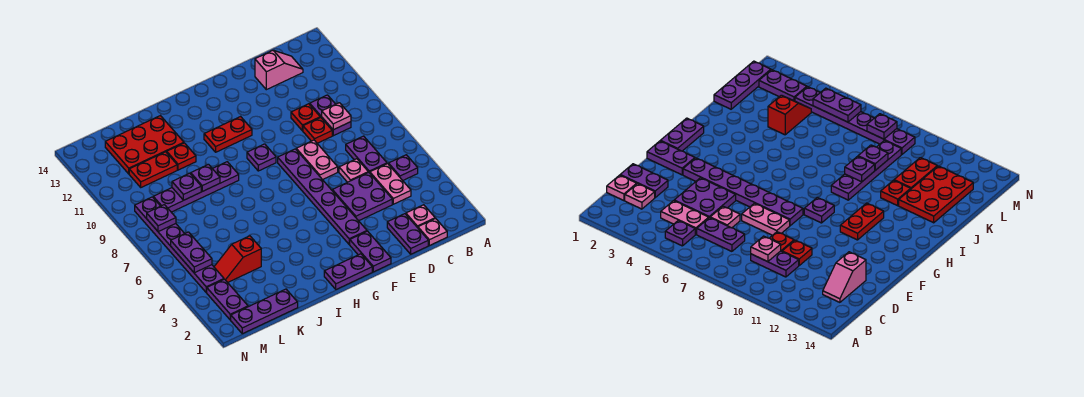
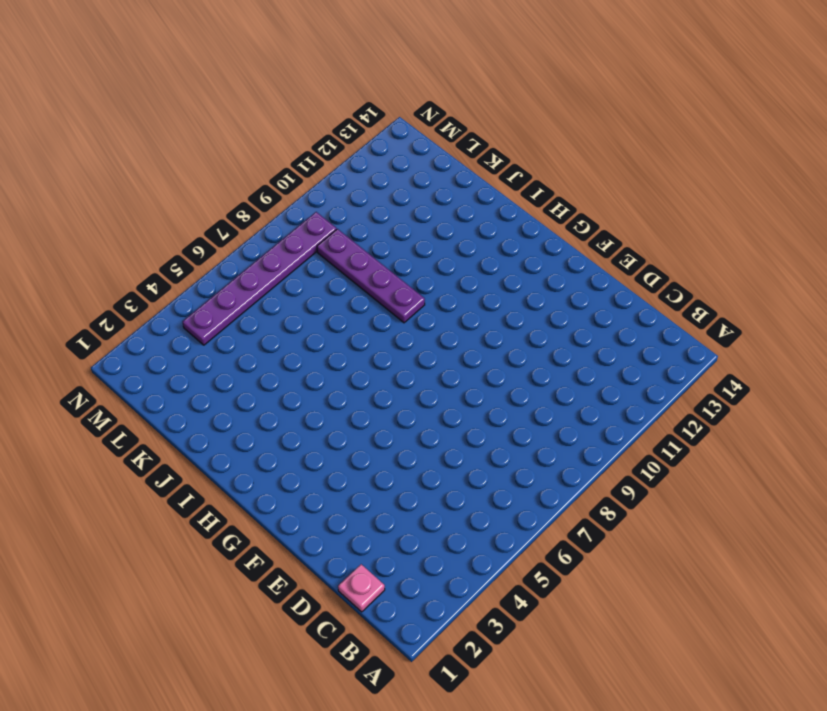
none -> purple 1x1 plate [389,155,418,180]
none -> pink 1x1 plate [406,205,435,228]
none -> pink 1x2 plate [370,164,411,204]
none -> purple 1x2 plate [346,136,387,173]

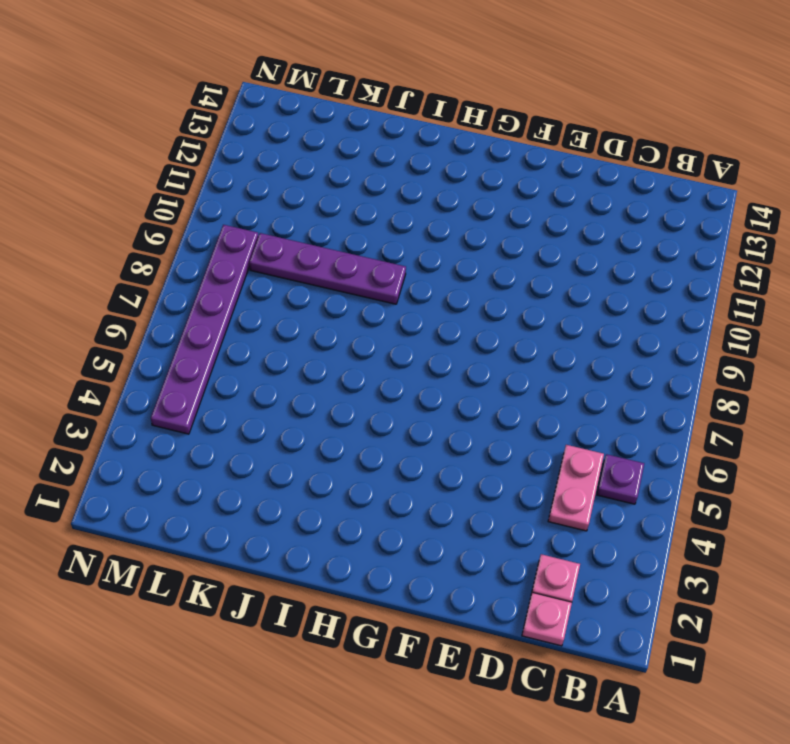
none -> purple 1x2 plate [346,136,387,173]
none -> purple 1x2 plate [310,95,351,136]
none -> pink 1x2 slope [255,50,303,90]
none -> purple 1x2 plate [387,214,428,254]

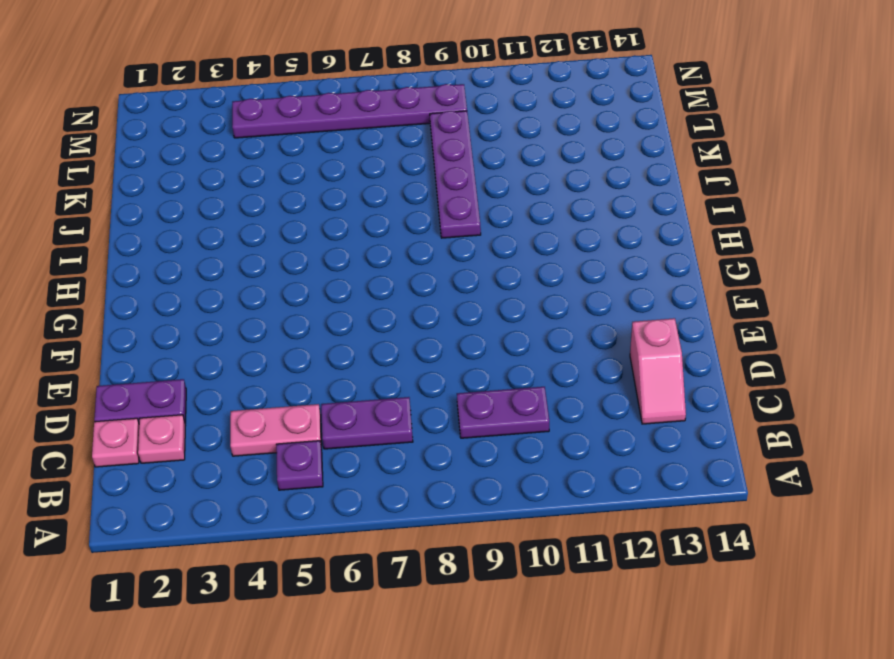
none -> purple 2x2 plate [332,172,392,221]
none -> pink 1x1 plate [339,159,368,182]
none -> red 1x1 plate [303,117,332,143]
none -> red 1x1 plate [291,104,320,131]

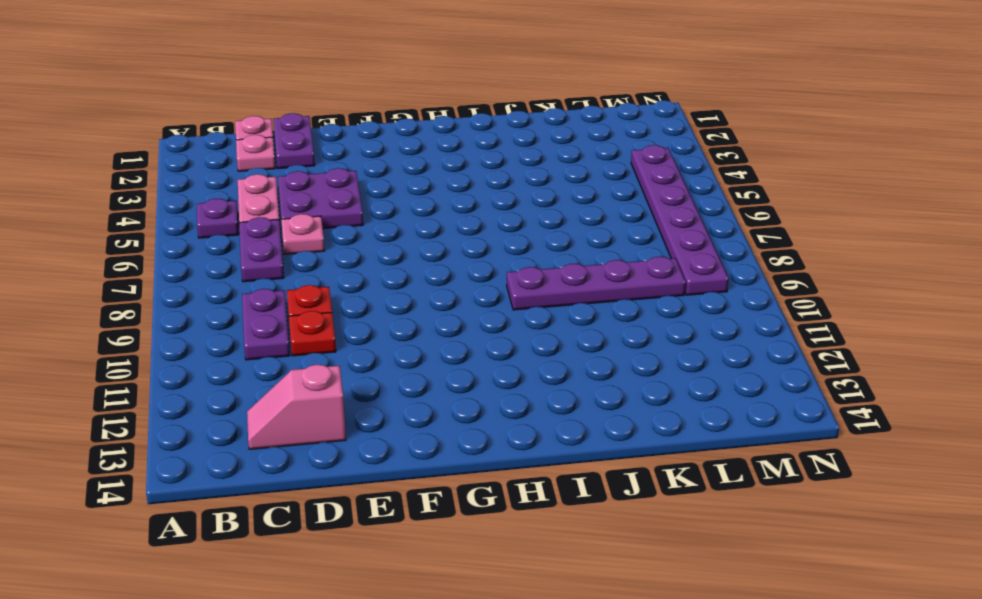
none -> pink 1x2 plate [296,140,338,180]
none -> purple 1x2 plate [349,231,391,272]
none -> purple 1x6 plate [278,149,367,244]
none -> purple 1x2 plate [324,254,372,289]

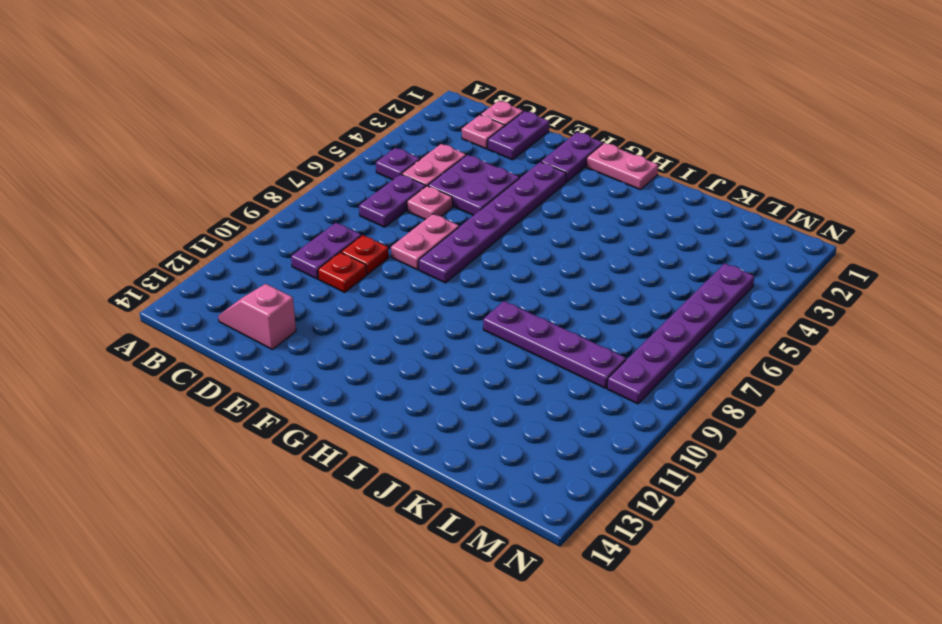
pink 1x2 plate [586,143,658,190] -> purple 1x2 plate [324,254,372,289]
none -> purple 1x1 plate [247,144,276,171]
none -> red 1x2 plate [204,117,252,152]
none -> red 1x1 plate [167,143,196,170]
none -> red 2x3 plate [105,116,184,174]

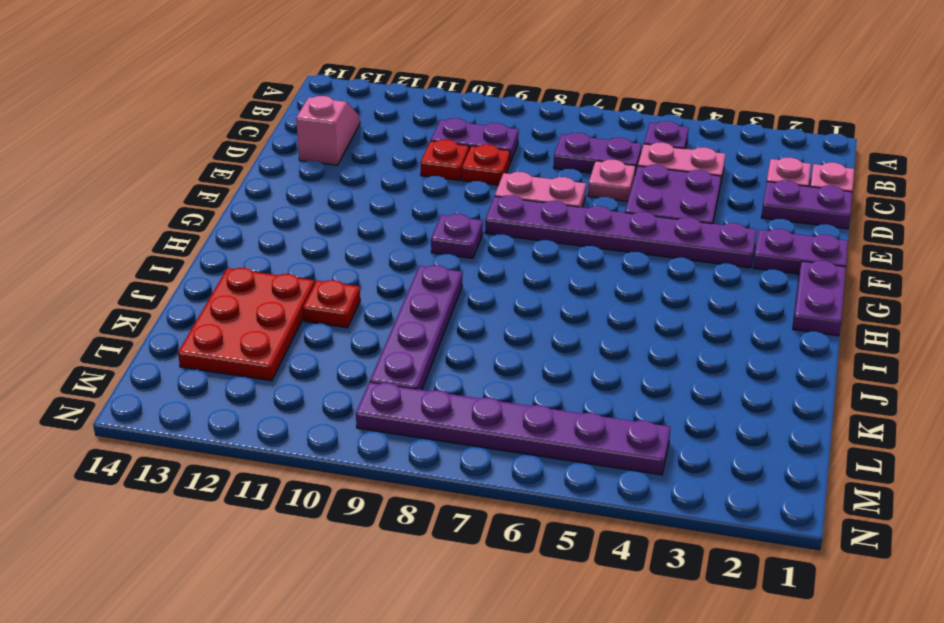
none -> red 1x2 plate [204,117,252,152]
none -> purple 1x3 plate [231,289,298,334]
none -> red 1x2 slope [214,236,261,282]
none -> red 1x2 plate [129,152,177,187]

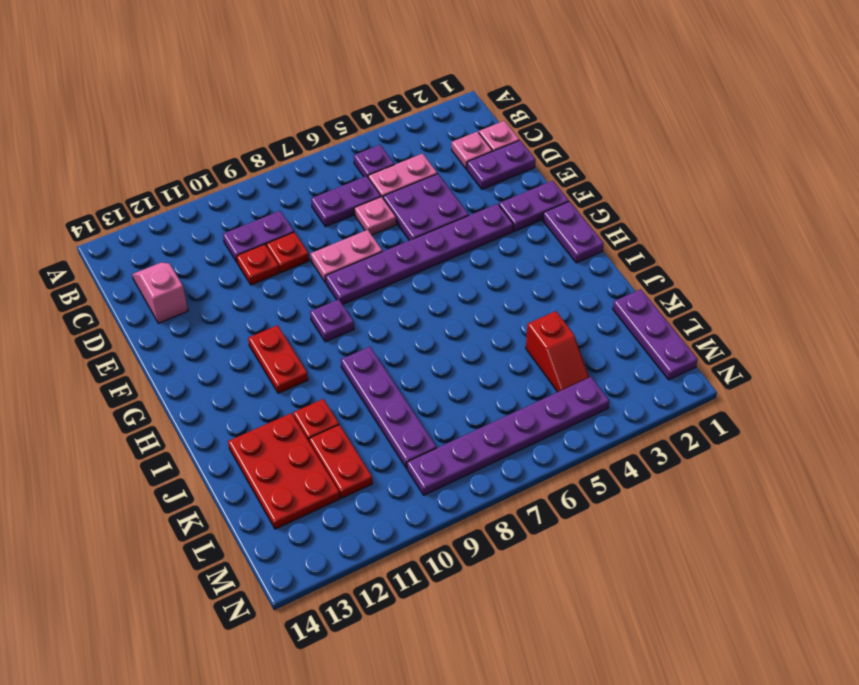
none -> purple 1x2 plate [206,279,248,320]
none -> pink 1x1 plate [322,103,351,130]
none -> purple 1x1 plate [191,164,220,191]
none -> purple 1x1 plate [172,173,201,200]

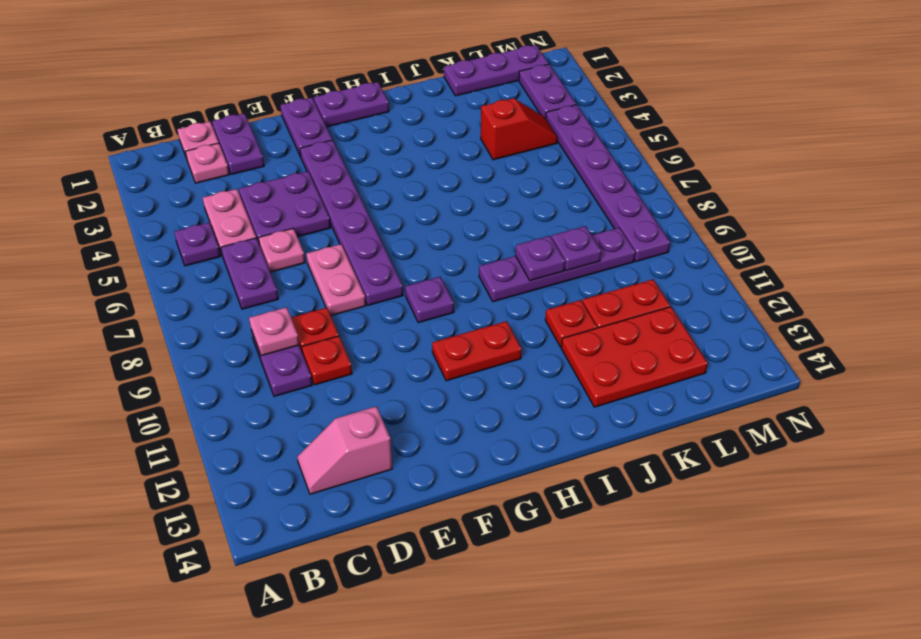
none -> purple 1x2 plate [171,232,212,273]
none -> purple 1x1 plate [147,205,176,232]

